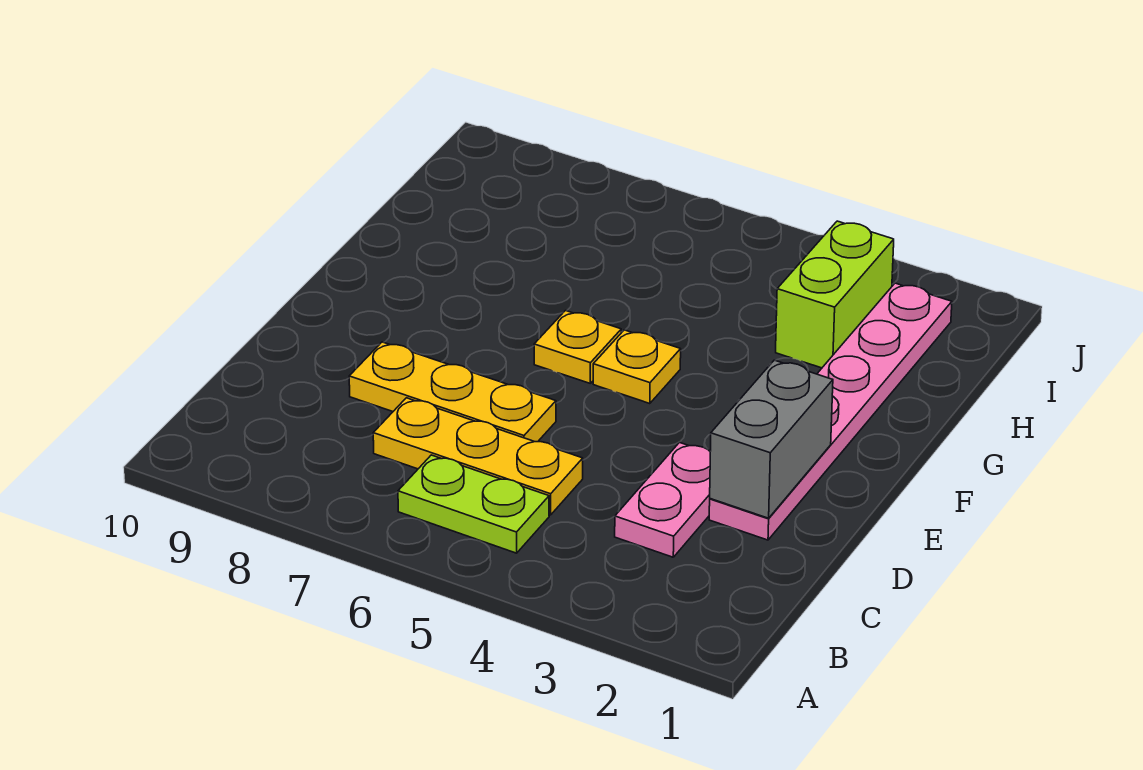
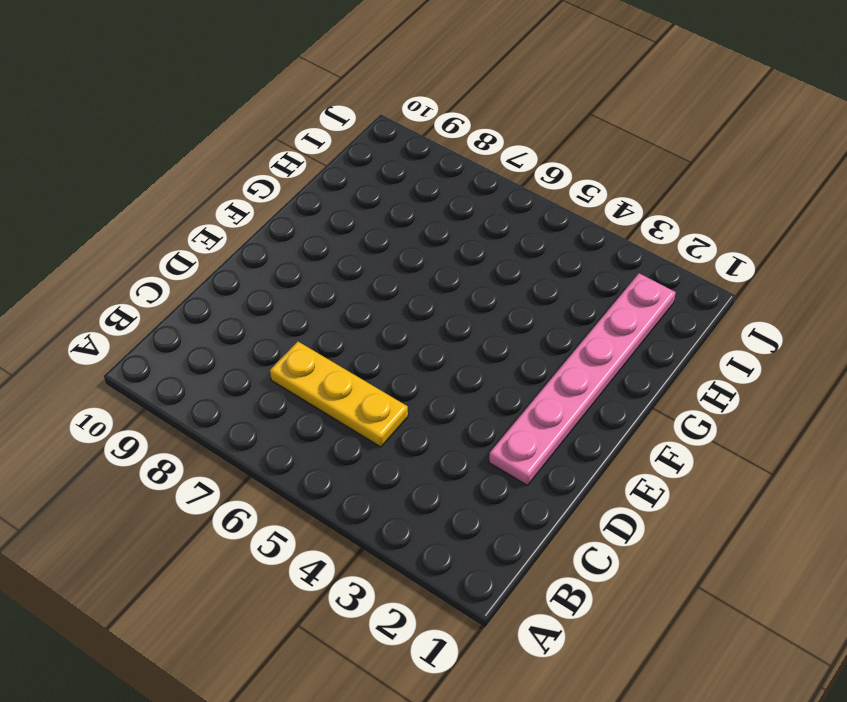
none -> lime 1x2 plate [398,455,549,553]
none -> pink 1x2 plate [615,443,710,557]

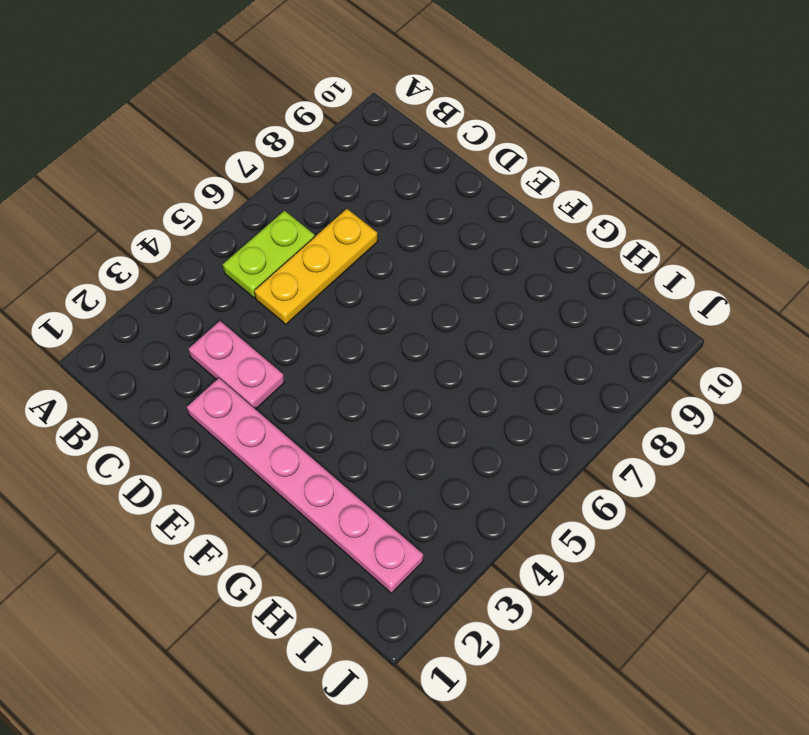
none -> yellow 1x3 plate [349,342,556,442]
none -> yellow 1x1 plate [593,330,681,404]

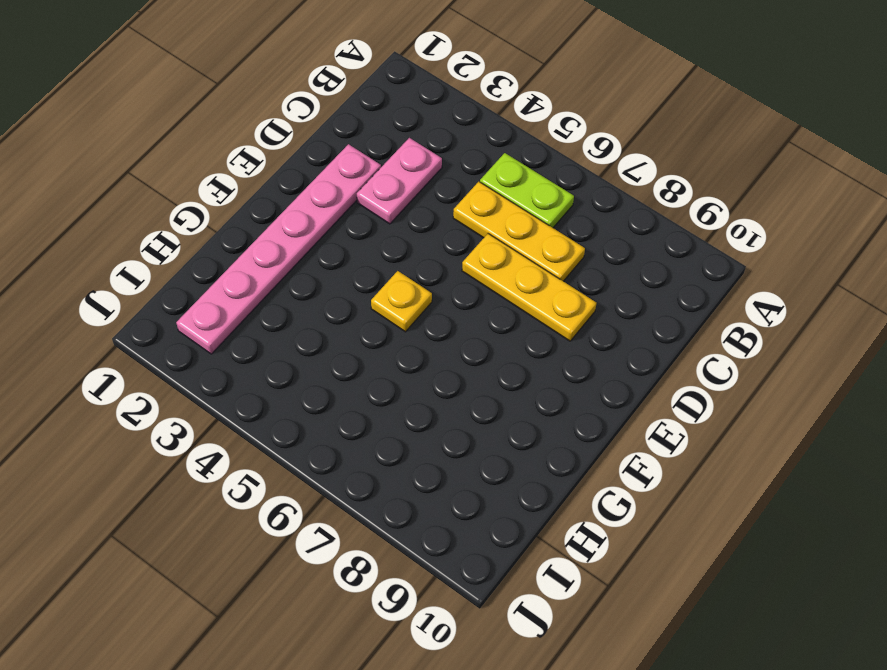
none -> yellow 1x1 plate [534,311,621,383]
none -> lime 1x2 brick [776,221,894,368]

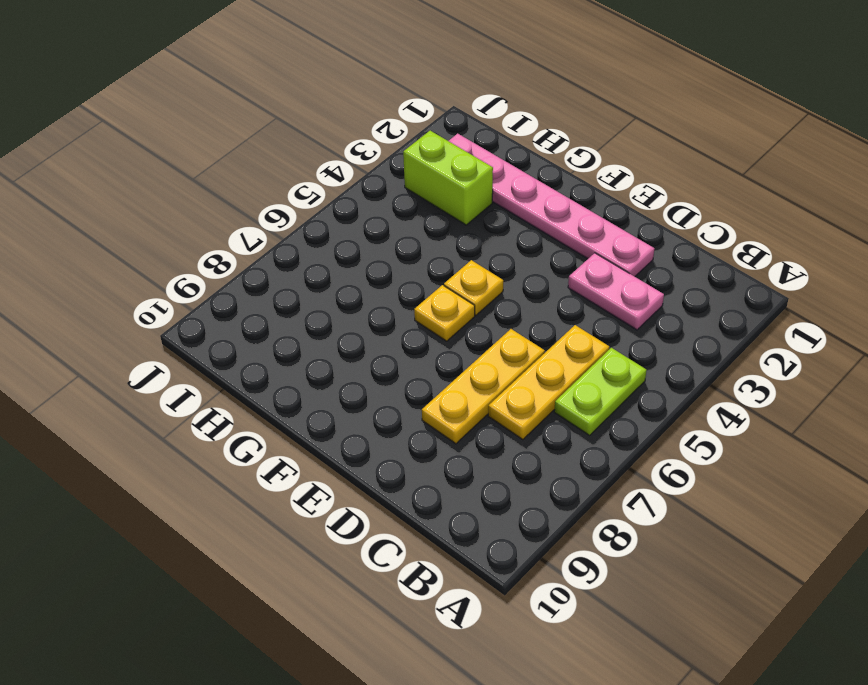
none -> grey 1x2 brick [710,360,833,518]

